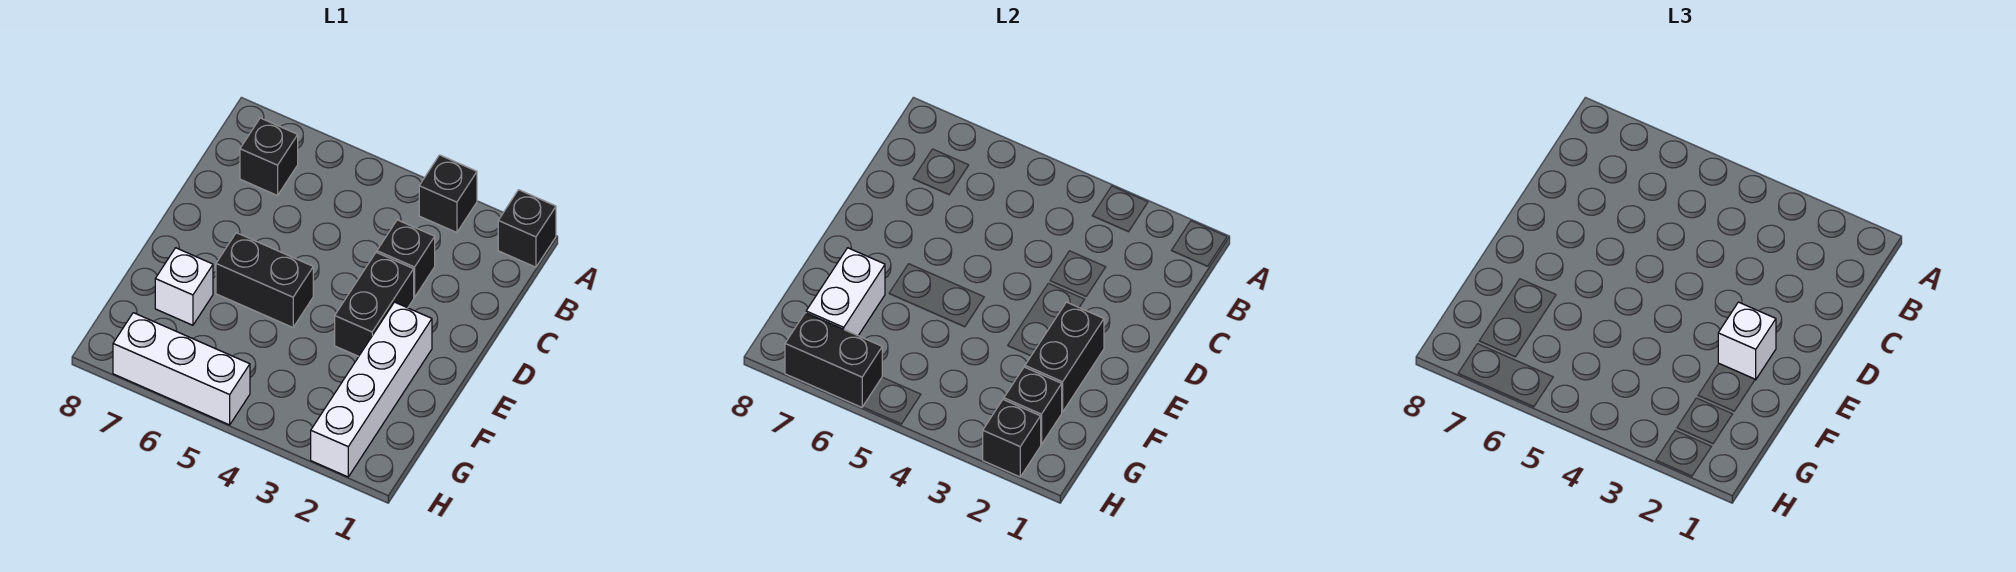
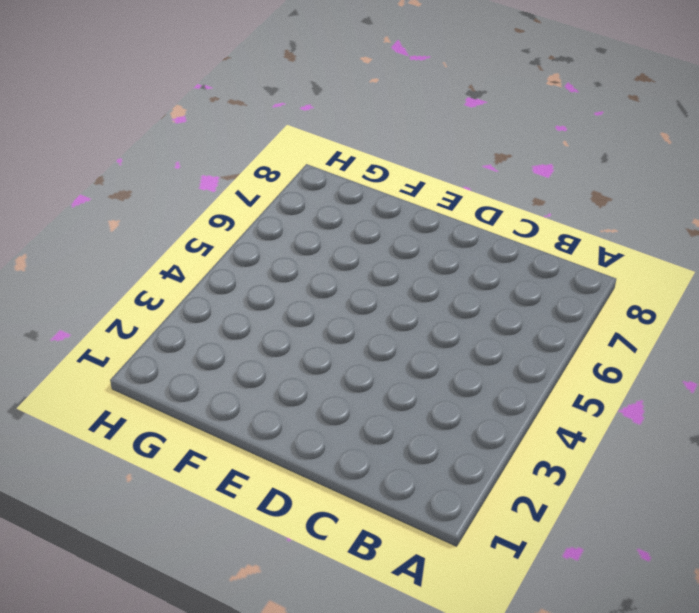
none -> black 1x1 brick [498,190,556,267]
none -> black 1x1 brick [419,155,477,233]
none -> black 1x1 brick [240,118,298,196]

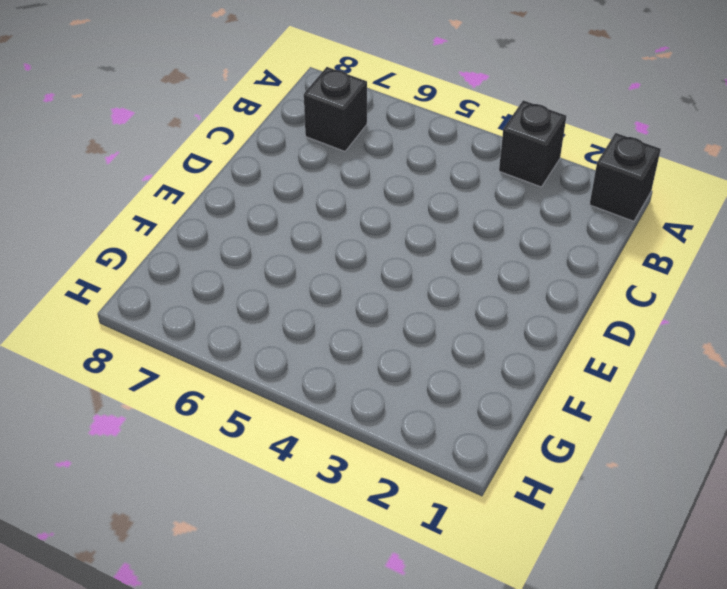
none -> black 1x1 brick [377,220,435,297]
none -> black 1x2 brick [335,252,414,356]
none -> white 1x4 brick [311,302,432,477]

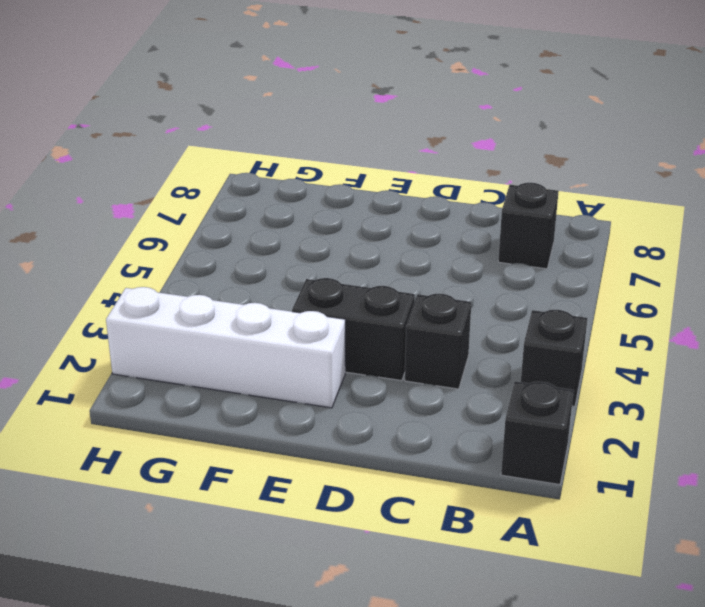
none -> black 1x2 brick [216,233,313,327]
none -> white 1x1 brick [155,248,213,325]
none -> white 1x3 brick [113,313,250,425]

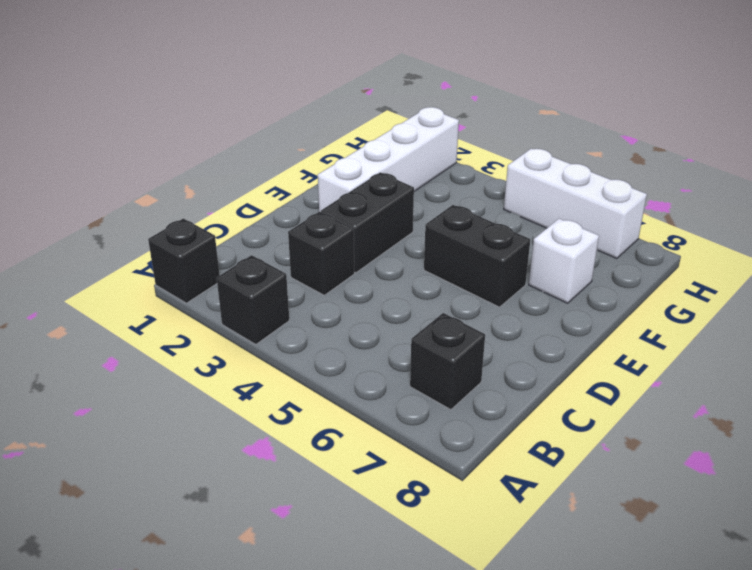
none -> black 1x2 brick [1025,302,1104,412]
none -> white 1x2 brick [806,248,885,336]
none -> black 1x1 brick [1004,367,1062,445]

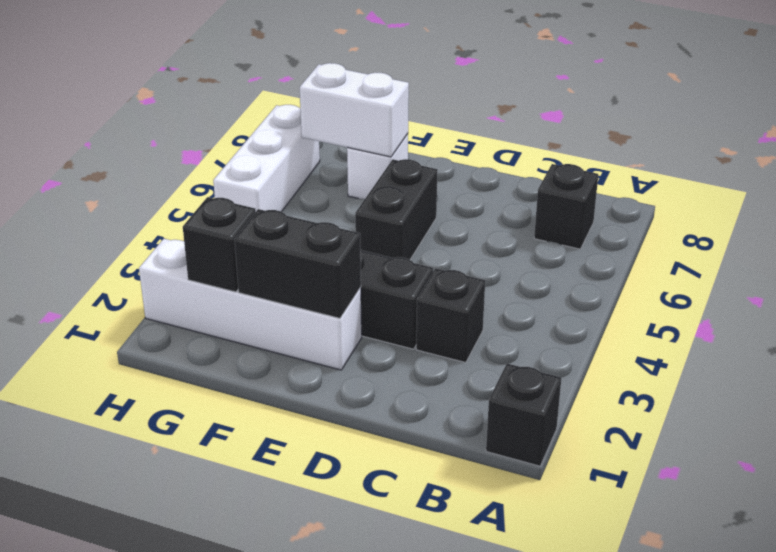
none -> black 1x1 brick [419,155,477,233]
none -> black 1x1 brick [983,400,1041,477]
none -> black 1x2 brick [785,313,882,407]

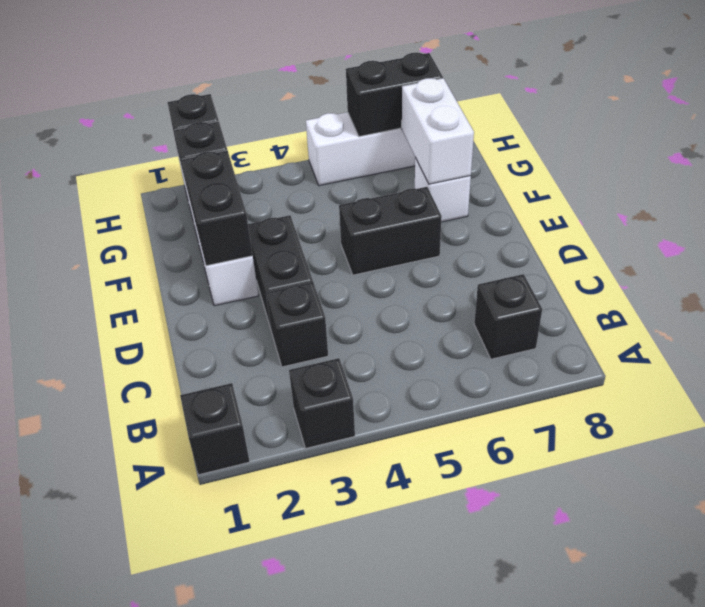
none -> white 1x1 brick [1718,302,1776,380]

